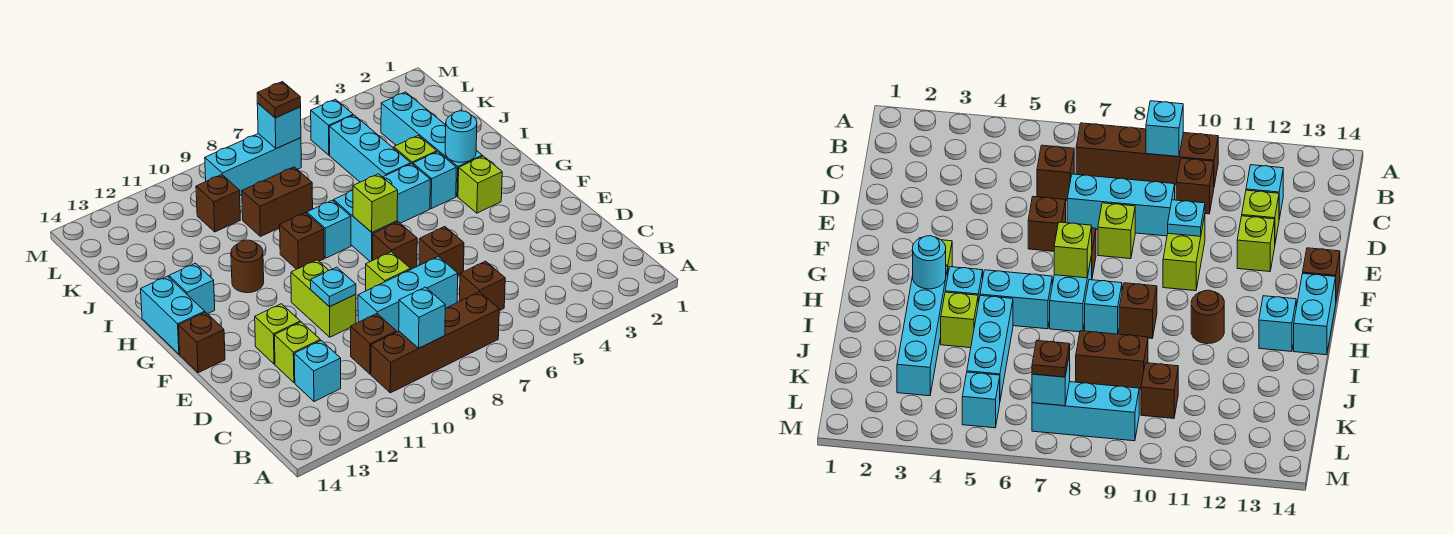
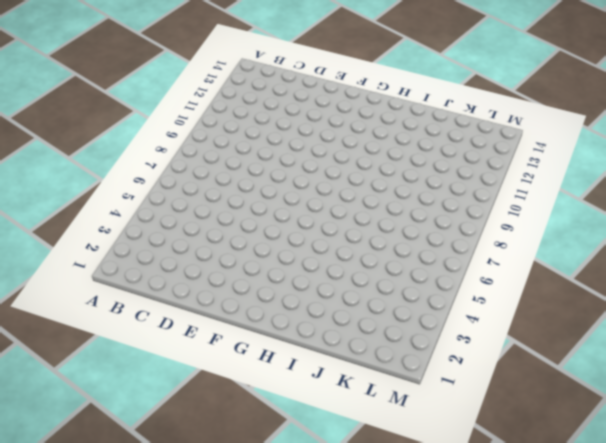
none -> brown 1x4 brick [371,292,499,393]
none -> brown 1x1 brick [459,261,505,311]
none -> brown 1x1 brick [351,314,396,374]
none -> cyan 1x1 brick [294,341,341,402]

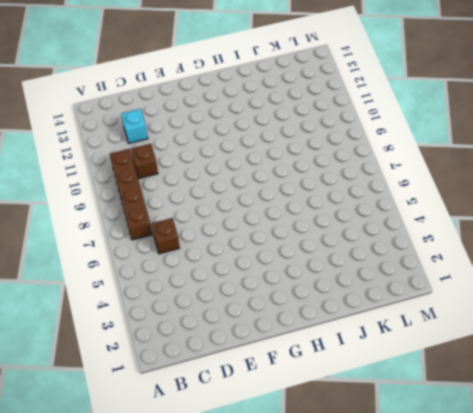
none -> cyan 1x3 brick [358,256,458,332]
none -> lime 1x1 brick [274,322,320,383]
none -> brown 1x1 brick [419,227,464,275]
none -> lime 1x1 brick [366,252,410,291]

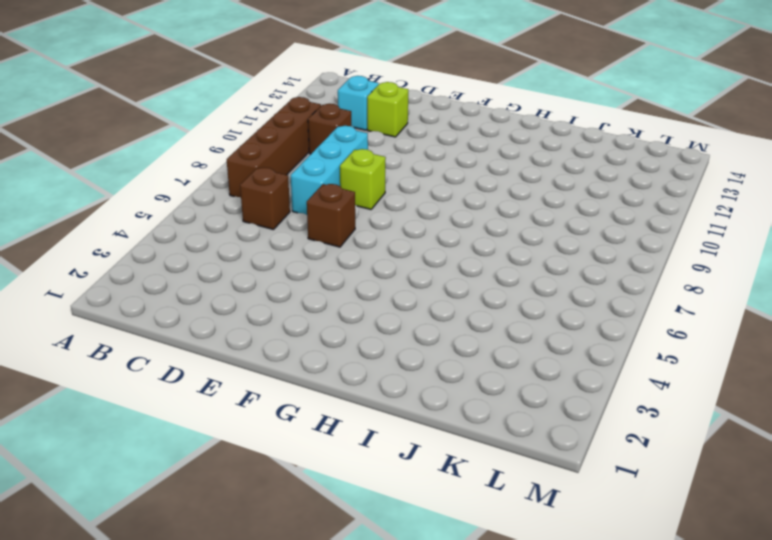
none -> lime 1x2 brick [291,260,356,337]
none -> lime 1x1 brick [255,304,300,364]
none -> brown 1x1 brick [373,222,417,270]
none -> brown 1x1 brick [179,312,225,373]

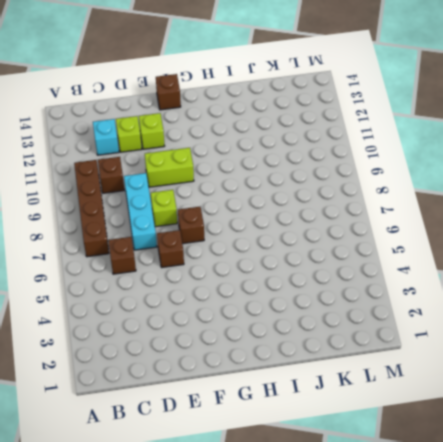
none -> lime 1x1 brick [458,156,502,213]
none -> cyan 1x2 brick [334,191,397,262]
none -> cyan 1x2 brick [141,276,205,354]
none -> cyan 1x4 brick [381,92,482,196]

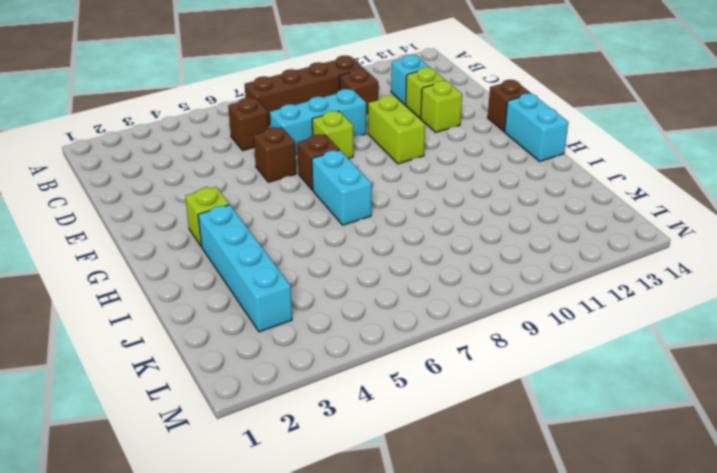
none -> cyan 1x1 brick [413,152,456,209]
none -> cyan 1x2 brick [383,164,430,223]
none -> cyan 1x1 brick [307,200,351,258]
none -> brown 1x1 brick [280,213,324,269]

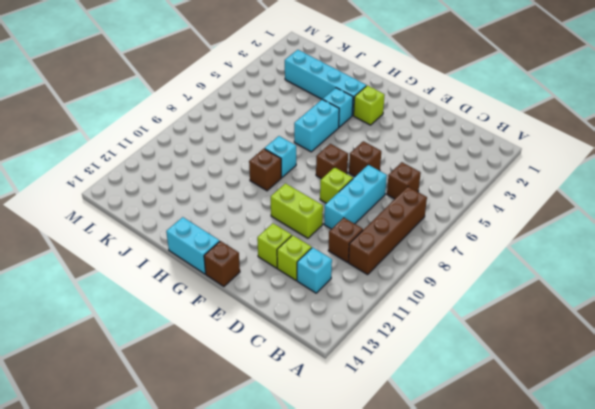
none -> cyan 1x2 brick [334,191,397,262]
none -> brown 1x1 round brick [231,240,264,293]
none -> cyan 1x1 brick [169,263,215,314]
none -> lime 1x1 brick [394,136,437,164]

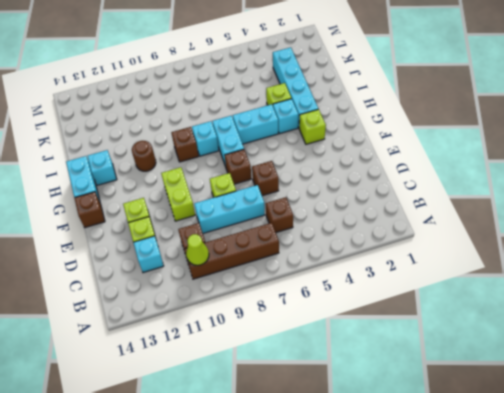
lime 1x1 cone [186,234,209,265] -> none
none -> cyan 1x3 brick [329,115,411,182]
none -> brown 1x2 brick [242,167,313,237]
none -> brown 1x1 brick [196,175,240,232]
none -> cyan 1x1 brick [311,99,353,155]

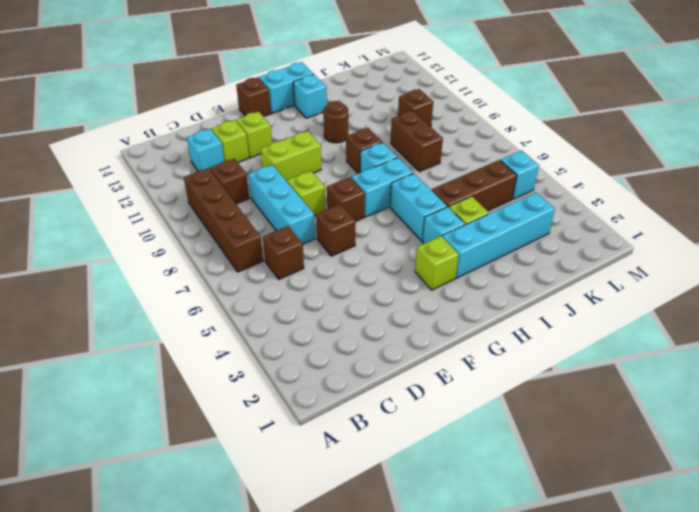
brown 1x3 brick [432,160,517,211] -> cyan 1x3 brick [329,115,411,182]
none -> cyan 1x3 brick [205,134,301,195]
none -> cyan 1x1 brick [399,287,445,348]
none -> cyan 1x1 plate [310,267,356,307]
none -> lime 1x1 brick [353,174,398,232]

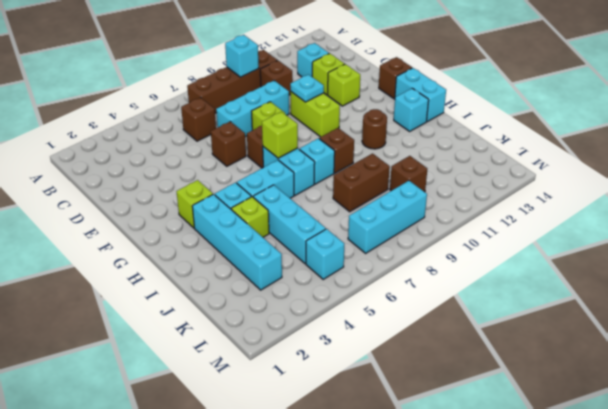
none -> cyan 1x1 round brick [445,111,477,162]
none -> cyan 1x1 brick [257,103,301,149]
none -> brown 1x1 plate [257,82,301,118]

